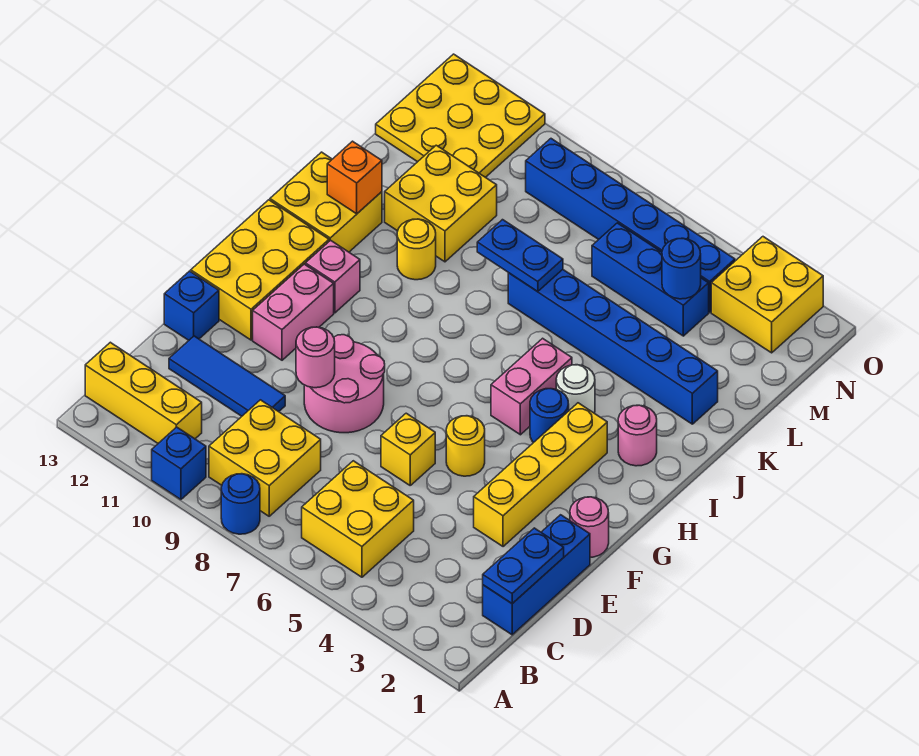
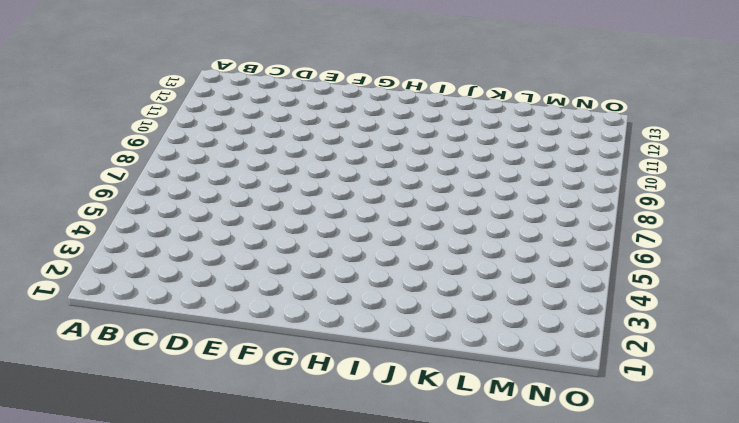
none -> blue 1x1 round brick [221,474,260,534]
none -> blue 1x1 brick [152,427,206,500]
none -> yellow 2x2 brick [302,461,414,577]
none -> yellow 2x2 brick [209,400,321,516]

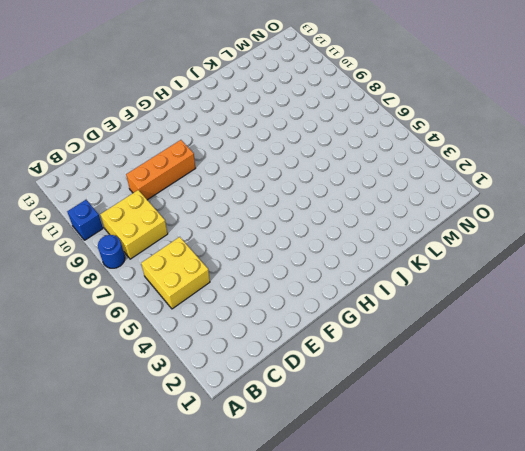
orange 1x3 brick [126,140,196,200] -> blue 1x3 tile [169,336,285,416]
none -> yellow 1x3 brick [85,342,202,443]
none -> blue 1x3 brick [483,515,590,635]
none -> yellow 1x4 brick [474,403,607,547]
none -> yellow 1x1 brick [381,413,435,485]

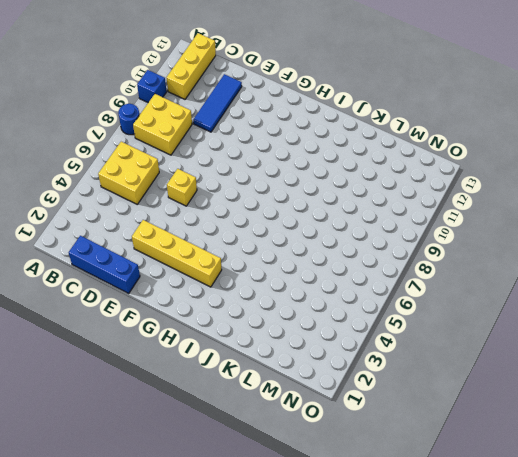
none -> pink 2x2 round brick [304,335,385,433]
none -> blue 1x1 brick [164,271,219,340]
none -> pink 1x1 round brick [570,497,609,557]
none -> yellow 1x1 round brick [446,416,485,476]

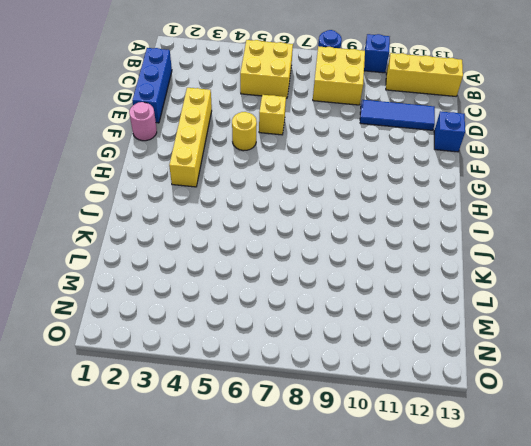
none -> pink 2x2 round brick [304,335,385,433]
none -> pink 1x2 brick [253,264,334,360]
none -> yellow 2x3 brick [191,200,329,340]
none -> blue 1x1 round brick [530,389,569,443]

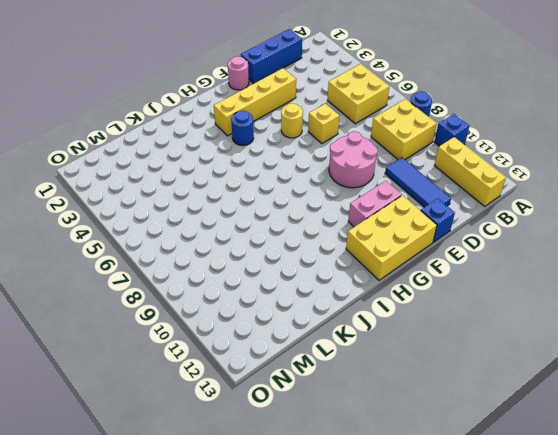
none -> pink 1x2 brick [491,338,572,435]
none -> pink 1x1 brick [305,240,360,313]
none -> pink 1x1 round brick [618,405,657,466]
none -> white 1x1 round brick [556,365,595,413]

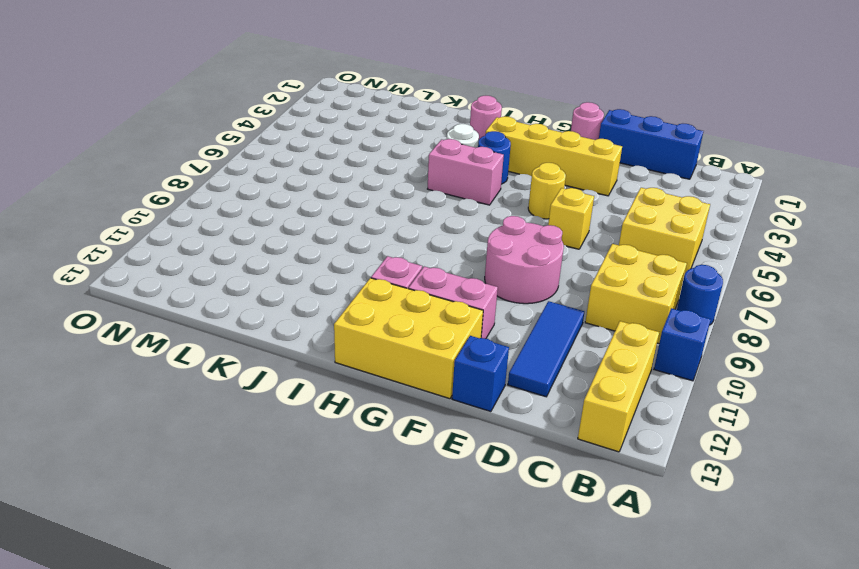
none -> yellow 2x2 brick [270,152,382,252]
none -> yellow 1x1 round brick [397,219,436,280]
none -> blue 1x6 brick [508,270,718,424]
none -> yellow 2x2 brick [385,145,497,262]

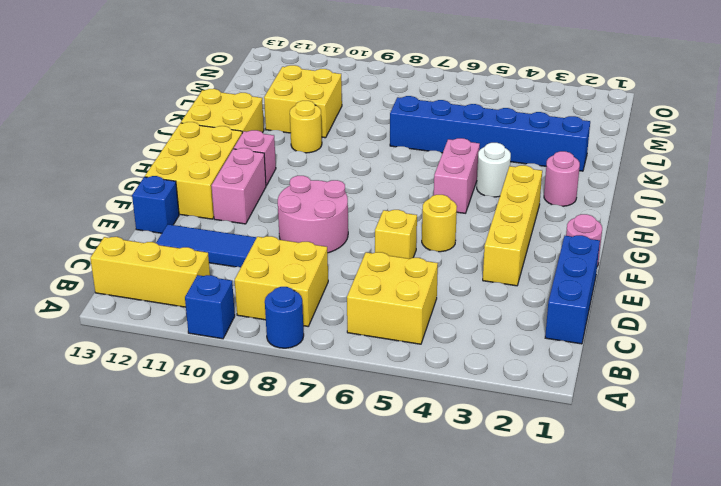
none -> blue 1x1 round brick [530,389,569,443]
none -> blue 1x3 brick [592,223,709,336]
none -> yellow 3x3 plate [376,54,545,177]
none -> yellow 2x2 brick [711,237,823,353]

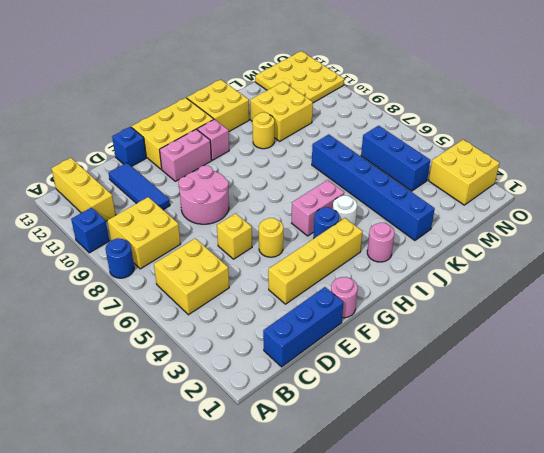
none -> blue 1x6 brick [526,139,735,312]
none -> blue 1x2 plate [483,528,564,604]
none -> pink 1x1 round brick [296,327,335,388]
none -> orange 1x1 brick [327,141,382,214]

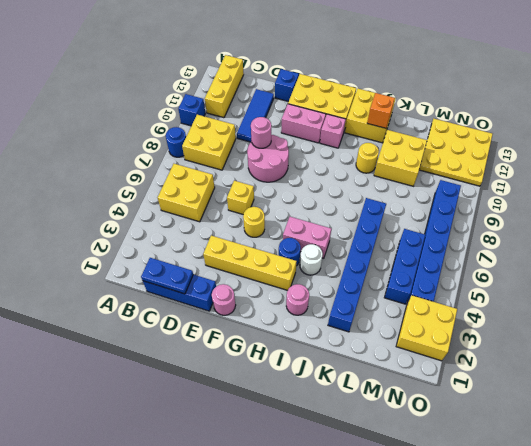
none -> blue 1x2 plate [477,220,563,292]
none -> blue 1x1 round brick [662,238,701,299]

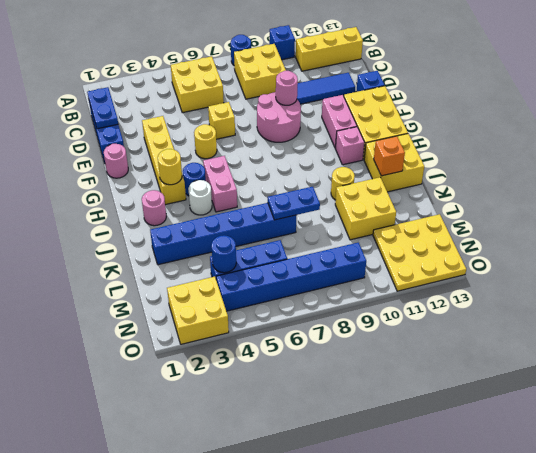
yellow 1x1 round brick [158,149,182,185] -> none

